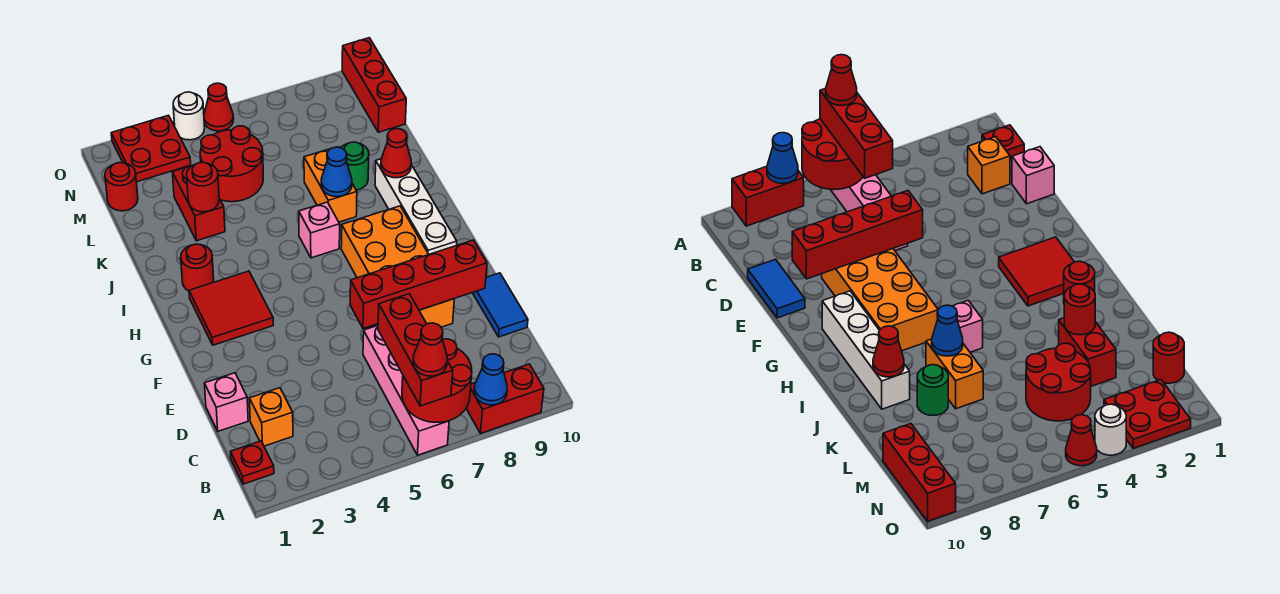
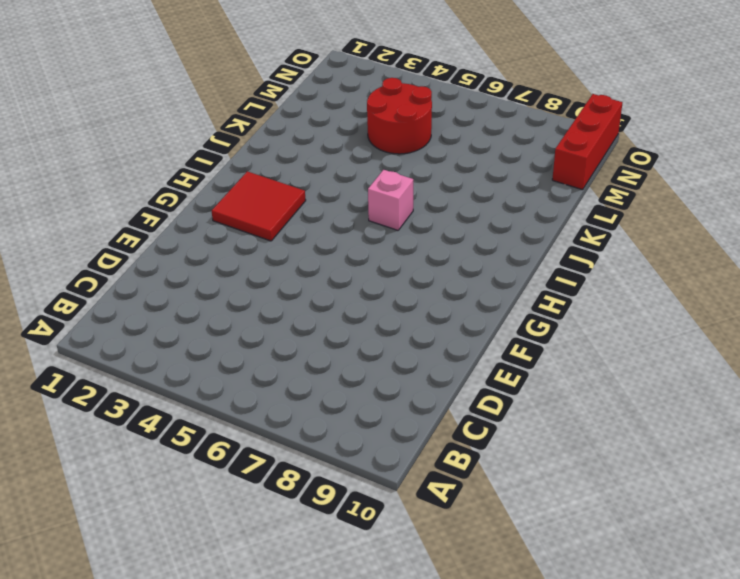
none -> pink 1x4 brick [363,326,449,455]
none -> red 1x2 brick [467,364,544,433]
none -> red 1x1 plate [231,441,274,484]

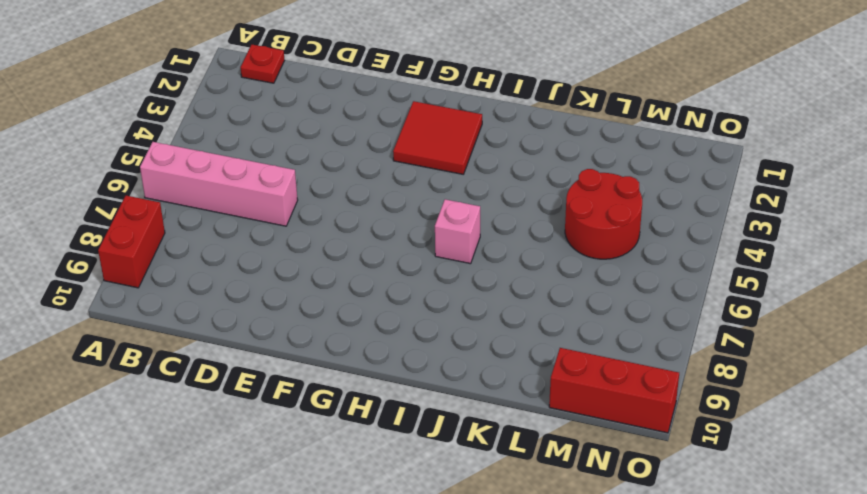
none -> orange 1x1 brick [249,388,293,446]
none -> pink 1x1 brick [204,373,248,431]
none -> blue 1x2 tile [473,273,528,337]

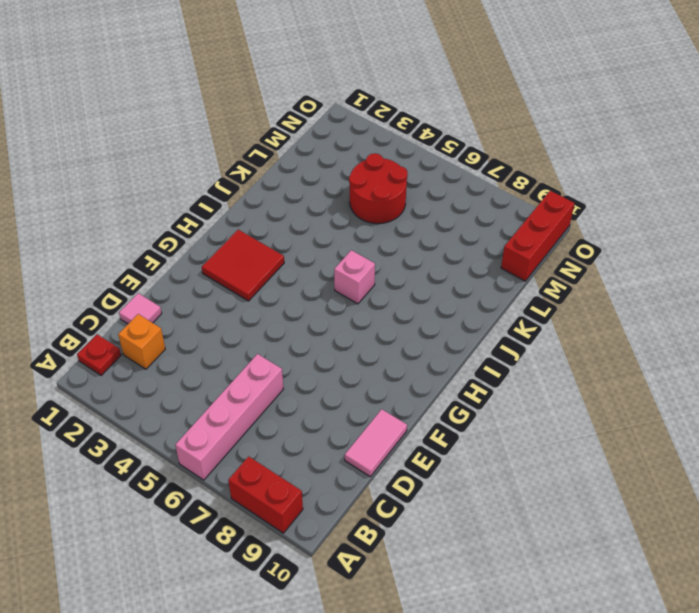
pink 1x1 tile [119,293,162,324] -> pink 1x1 brick [204,373,248,431]
pink 1x2 tile [345,409,407,476] -> blue 1x2 tile [473,273,528,337]
none -> orange 2x4 brick [341,206,454,327]
none -> white 1x4 brick [375,159,457,254]
none -> red 1x1 round brick [181,244,214,291]

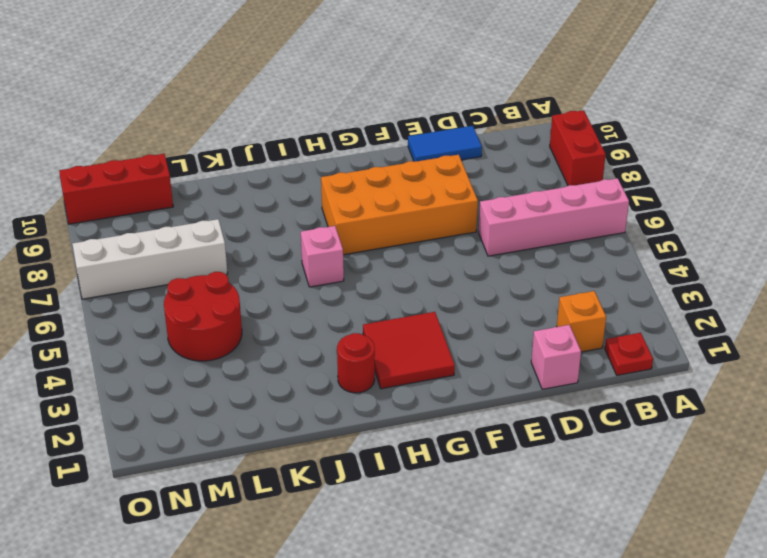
white 1x4 brick [73,219,228,299] -> white 1x4 brick moved to [375,159,457,254]
none -> orange 1x2 brick [304,149,357,222]
none -> red 1x2 brick [172,166,225,241]
none -> green 1x1 round brick [341,142,369,190]

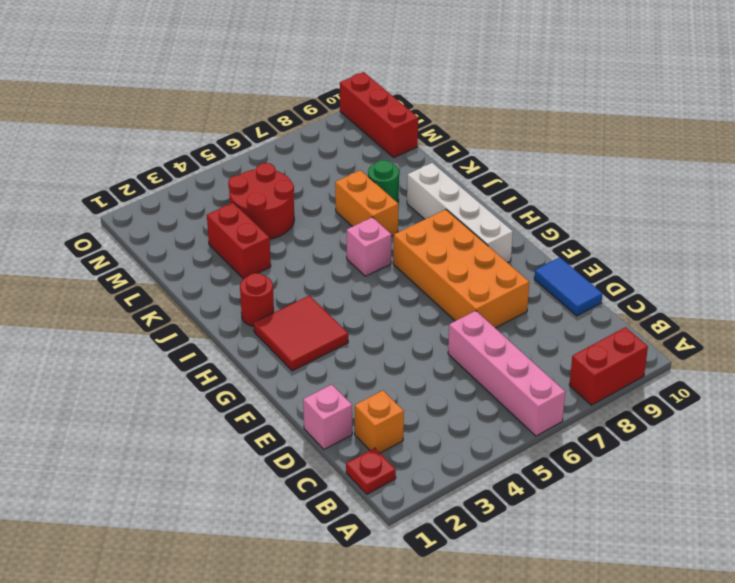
none -> red 1x1 round brick [105,163,138,211]
none -> red 2x2 plate [111,115,191,182]
none -> white 1x1 round brick [173,92,205,140]

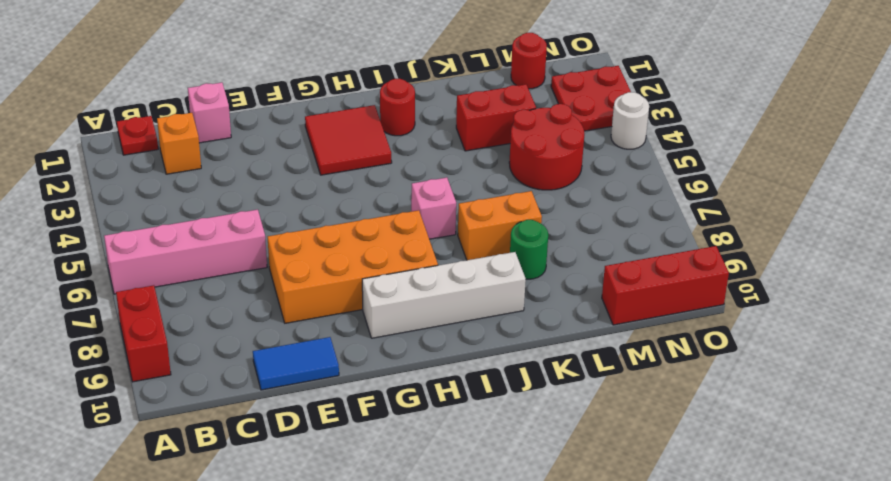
none -> red 1x1 cone [204,83,234,131]
none -> red 2x2 round brick [402,339,472,422]
none -> blue 1x1 cone [474,354,507,405]

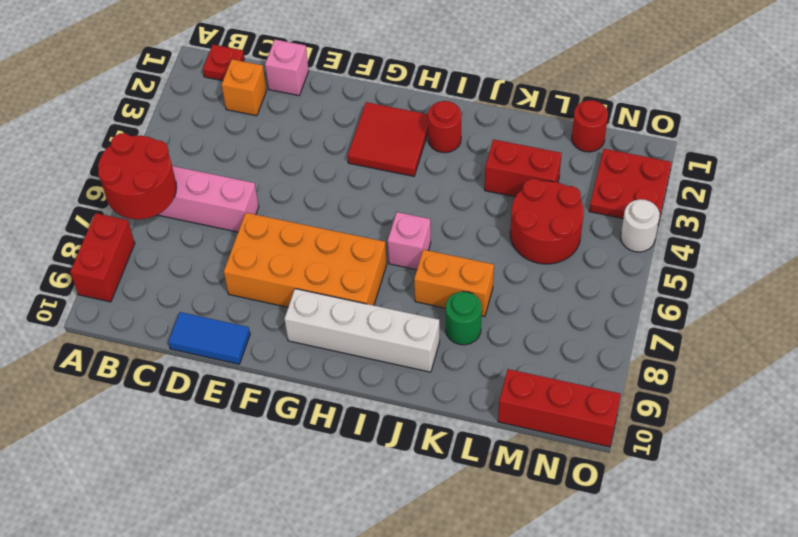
none -> red 1x1 cone [204,83,234,131]
none -> blue 1x1 cone [474,354,507,405]
none -> red 1x4 brick [350,240,487,329]

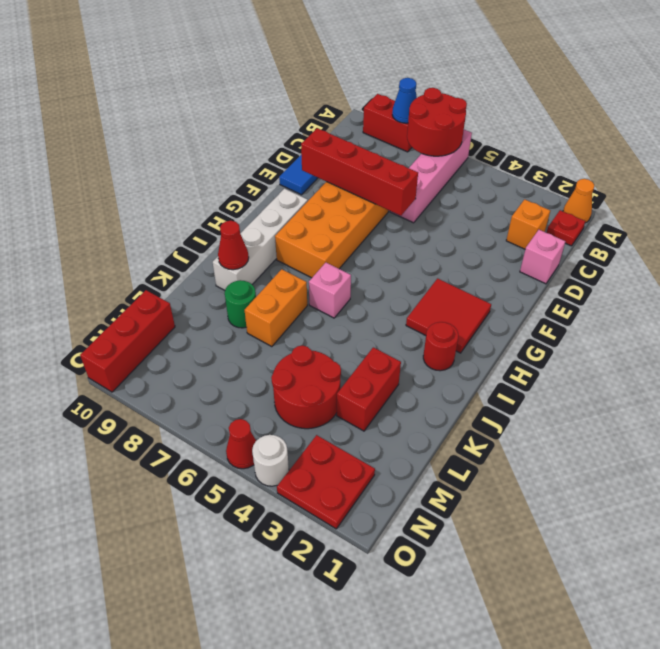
orange 1x1 cone [563,179,594,223] -> none
none -> red 1x1 round brick [105,163,138,211]
none -> blue 1x1 cone [321,147,352,197]
none -> red 1x1 round brick [187,162,219,212]

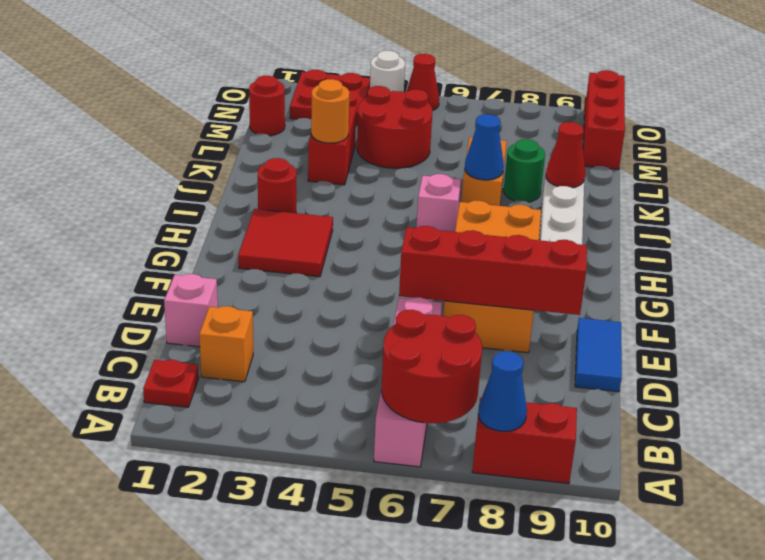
orange 1x1 round brick [311,79,349,143] -> red 1x1 round brick [187,162,219,212]
none -> red 1x3 brick [378,294,453,406]
none -> red 1x1 cone [413,323,447,376]

